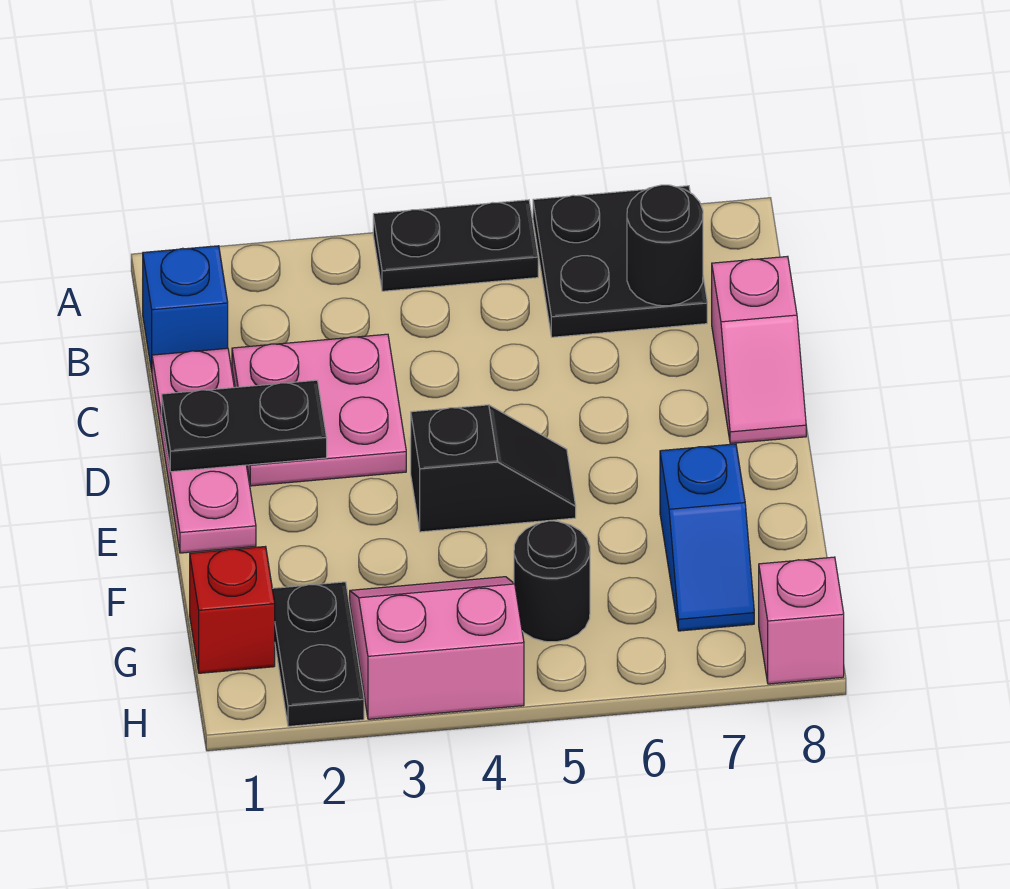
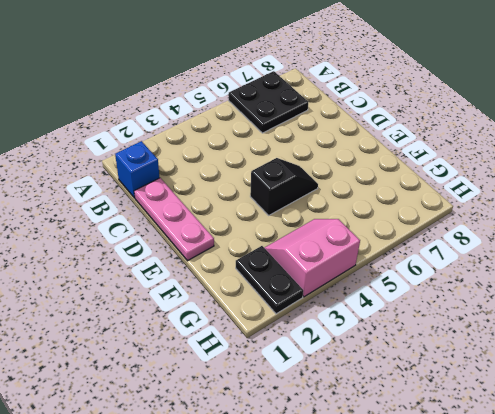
none -> black 1x2 plate [373,200,538,291]
none -> pink 2x2 plate [232,334,406,486]
none -> pink 1x2 slope [712,256,806,444]

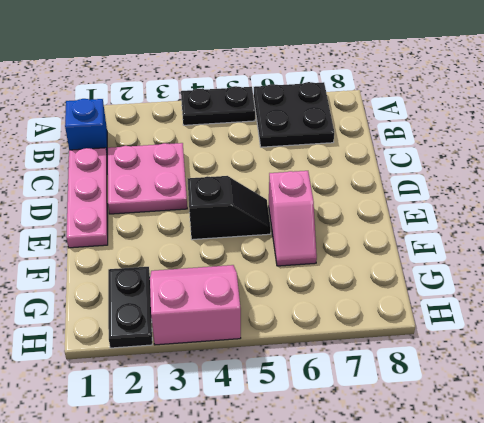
pink 1x2 slope [269,171,317,266] -> pink 1x2 slope moved to [712,256,806,444]
none -> blue 1x2 slope [660,444,754,631]
none -> red 1x1 brick [190,547,275,673]
none -> black 1x1 round brick [514,521,590,642]

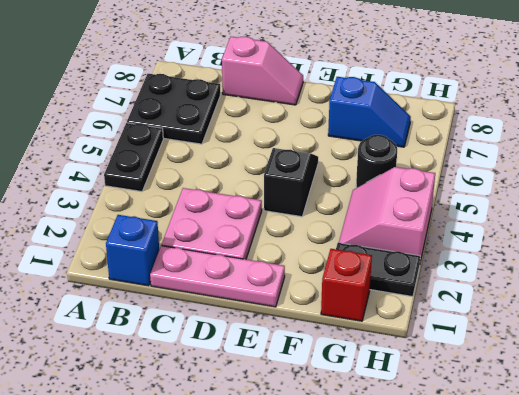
none -> pink 1x1 brick [759,557,844,684]
none -> black 1x1 round brick [627,185,703,306]
none -> black 1x2 plate [162,380,327,472]

